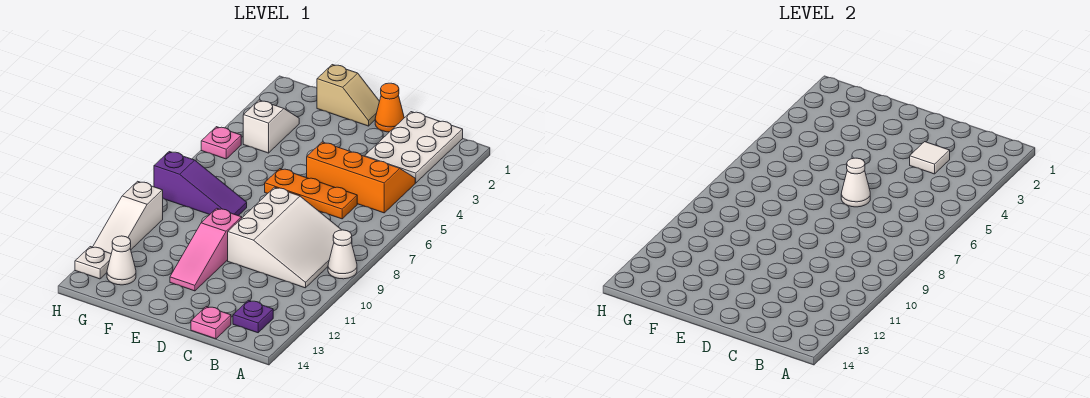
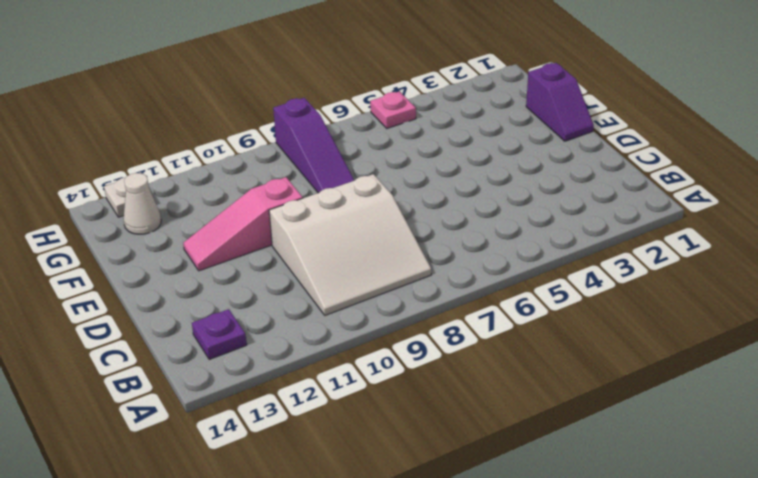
purple 1x2 slope [526,63,594,141] -> tan 1x2 slope [317,65,379,126]
none -> white 1x1 cone [328,230,357,279]
none -> white 2x3 plate [365,112,463,183]
none -> orange 2x3 slope [307,142,415,213]

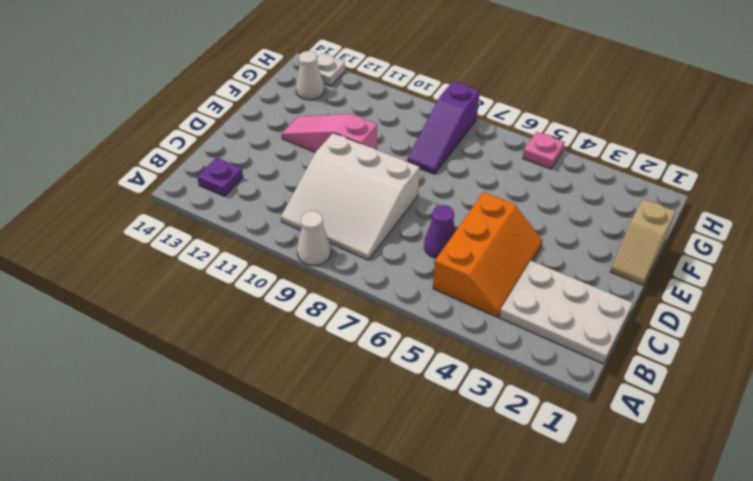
purple 1x1 cone [424,205,455,258] -> orange 1x3 plate [265,169,357,219]
none -> pink 1x1 plate [191,307,231,339]
none -> orange 1x1 cone [375,83,404,132]
none -> white 1x2 slope [243,100,299,153]

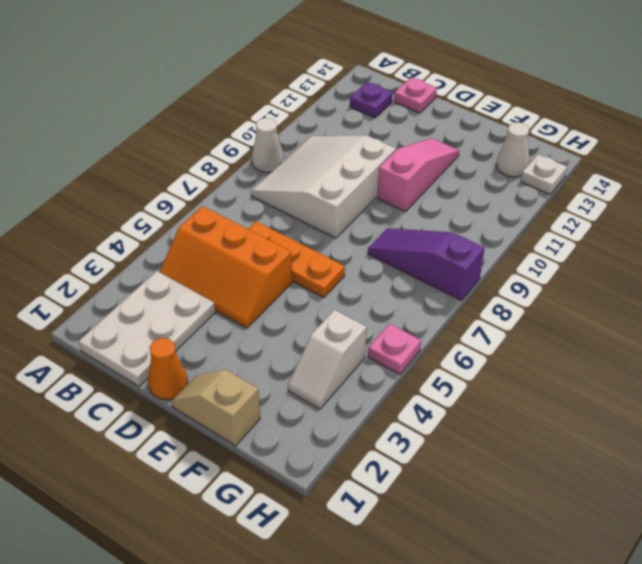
none -> white 1x3 slope [93,181,163,253]
none -> white 1x1 tile [910,142,950,174]
none -> white 1x1 cone [841,158,870,207]

